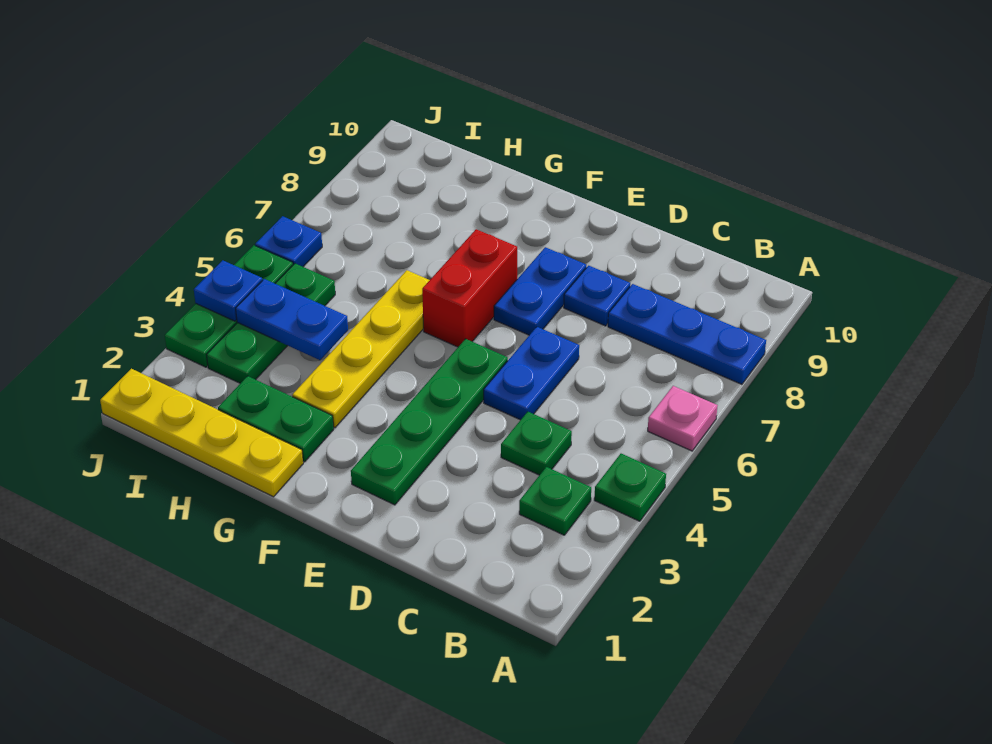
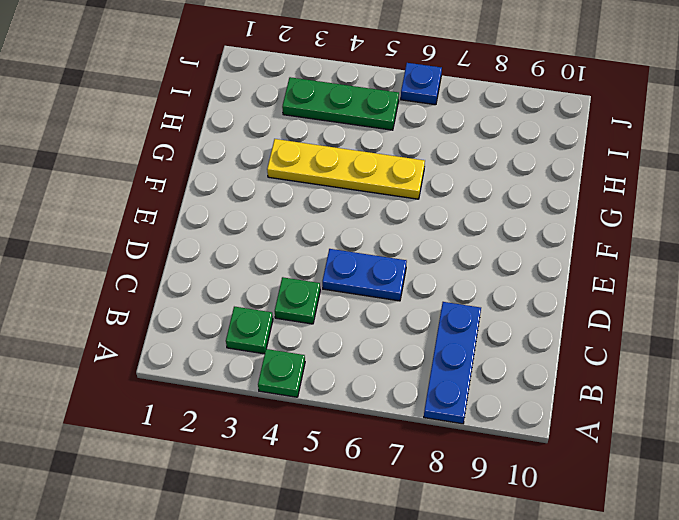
none -> pink 1x1 plate [648,386,718,451]
none -> blue 1x1 plate [564,266,630,326]
none -> green 1x4 plate [351,339,508,505]

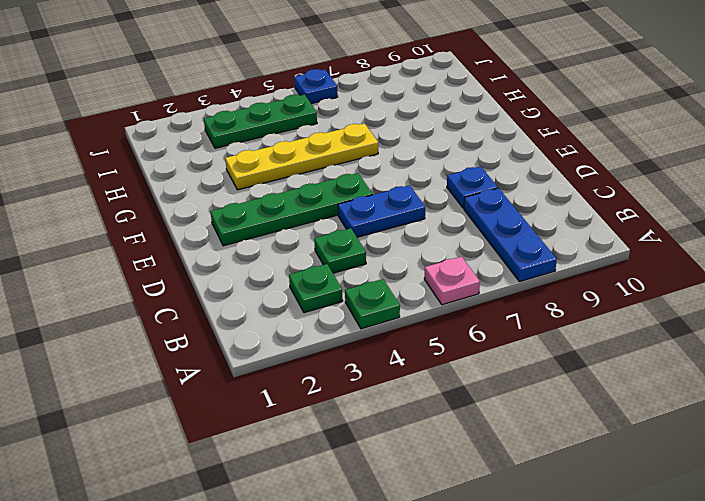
none -> blue 1x2 plate [494,247,586,335]
none -> red 1x2 brick [422,229,517,347]
none -> yellow 1x4 plate [100,369,303,497]

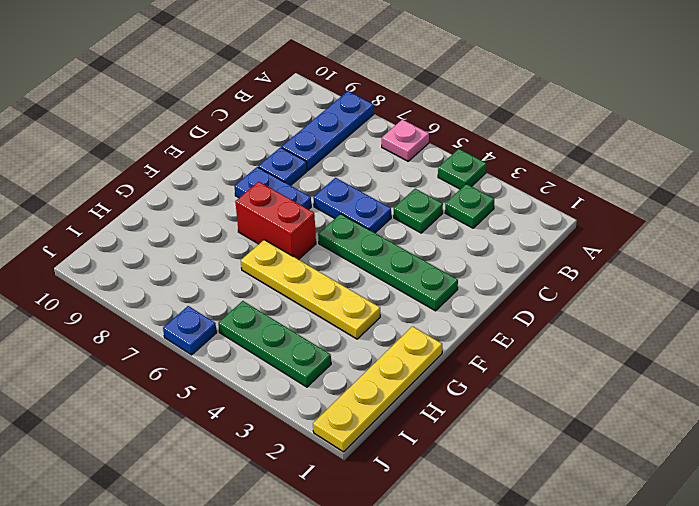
none -> green 1x2 plate [218,376,334,462]
none -> green 1x3 plate [165,245,293,367]
none -> blue 1x2 plate [236,279,348,360]

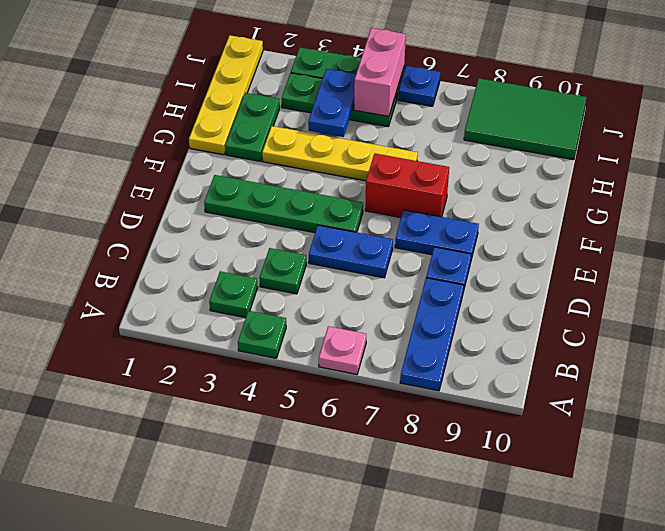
pink 1x2 brick [354,28,406,116] -> none
green 2x3 tile [464,78,587,160] -> none
none -> blue 1x1 plate [194,260,262,321]

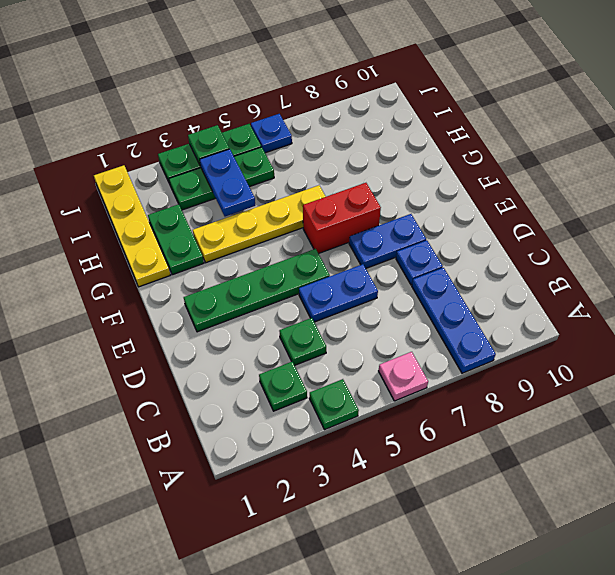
green 1x1 plate [188,125,229,166] -> blue 1x1 plate [194,260,262,321]

